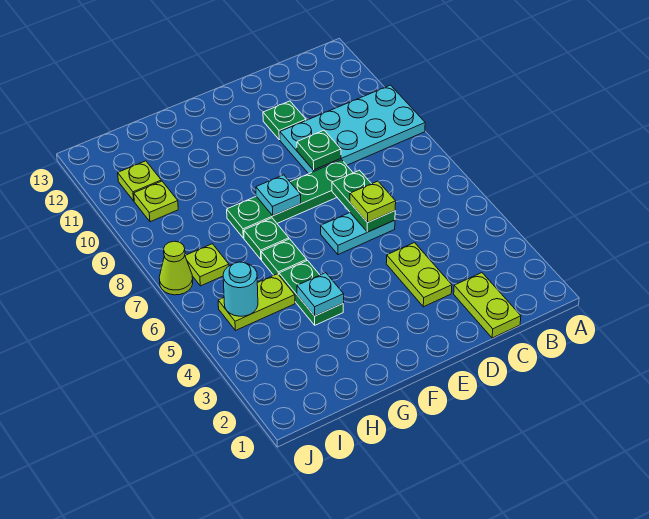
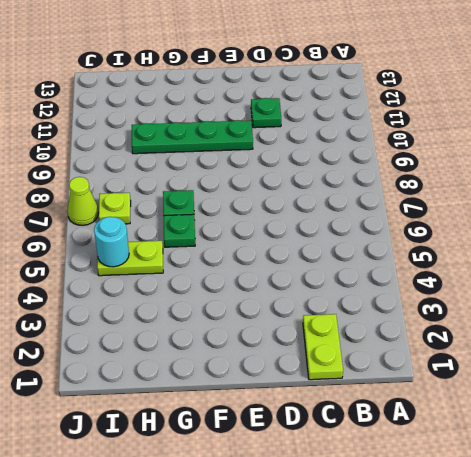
green 1x4 plate [132,120,253,154] -> green 1x4 plate moved to [227,160,353,238]
none -> cyan 2x4 plate [280,85,425,174]
none -> lime 1x2 plate [386,243,452,307]
none -> cyan 1x2 plate [321,213,395,255]

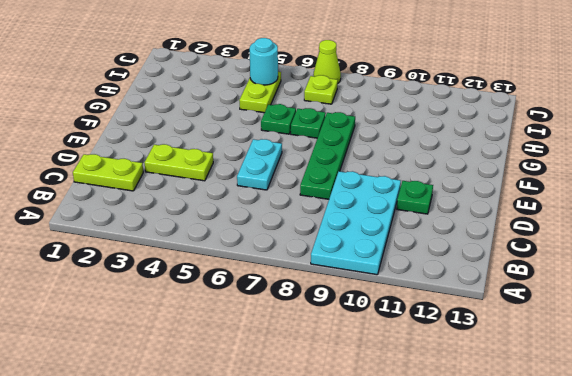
none -> green 1x2 plate [279,261,343,325]
none -> lime 1x1 plate [134,181,178,222]
none -> lime 1x1 plate [118,161,161,201]

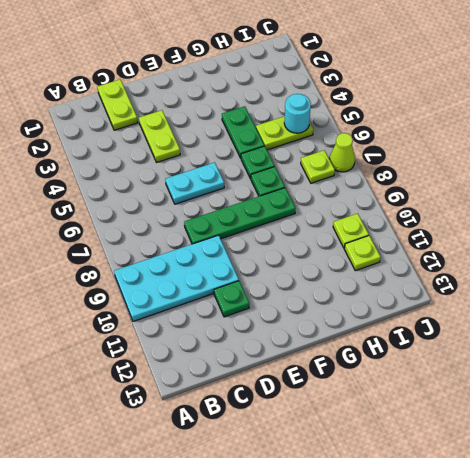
none -> green 1x2 plate [332,170,395,232]
none -> green 1x1 plate [297,130,341,170]
none -> cyan 1x1 plate [256,175,301,216]

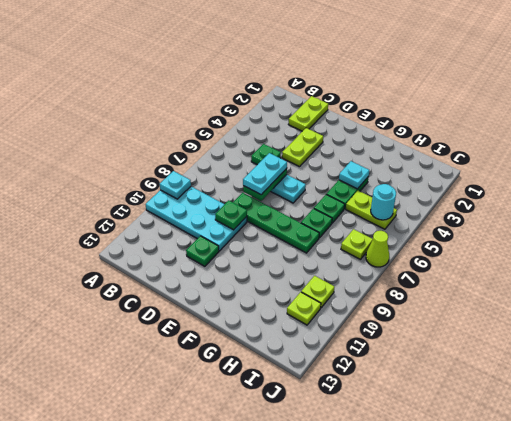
cyan 1x1 plate [160,171,191,199] -> cyan 1x1 plate moved to [256,175,301,216]
green 1x1 plate [251,144,281,165] -> none
cyan 1x2 plate [243,153,287,195] -> lime 1x1 plate [350,181,396,223]

